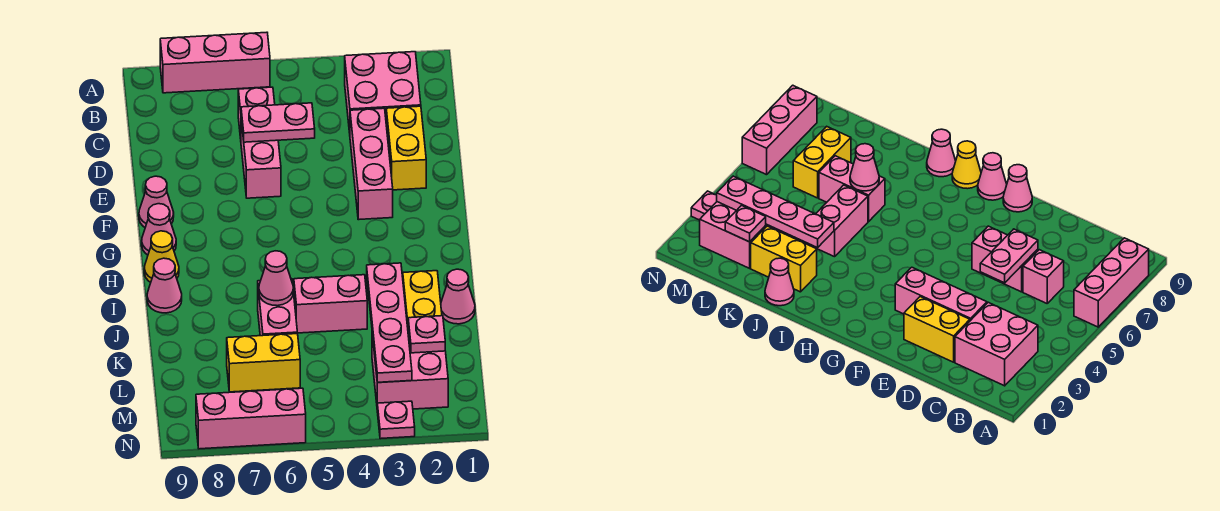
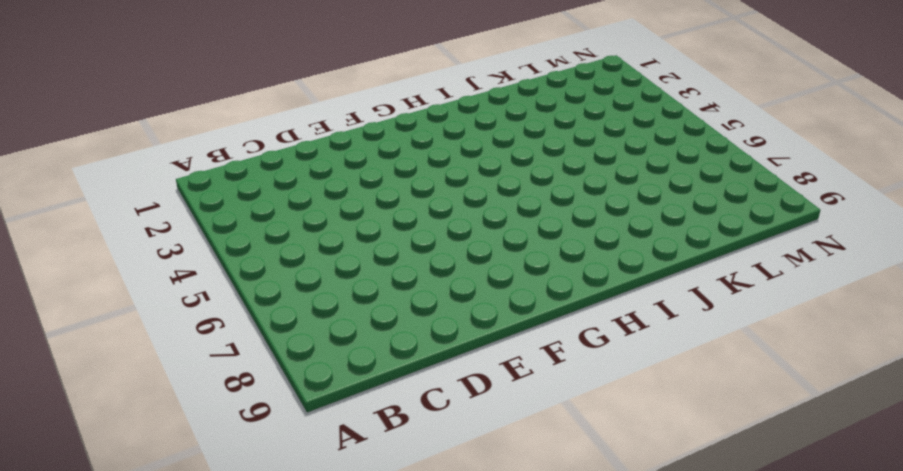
none -> pink 1x3 brick [160,32,270,93]
none -> pink 2x2 brick [345,52,421,133]
none -> pink 1x1 brick [238,87,275,139]

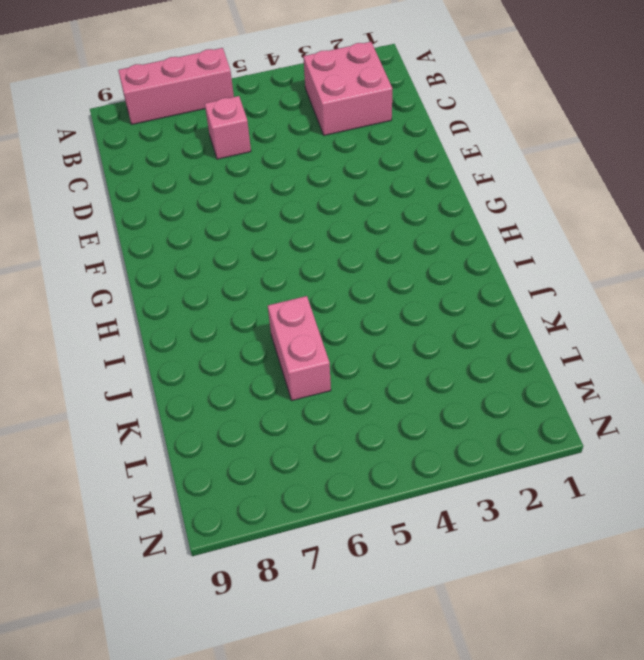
none -> yellow 1x2 brick [386,106,426,190]
none -> pink 1x3 brick [350,108,393,220]
none -> pink 1x2 brick [241,120,281,198]

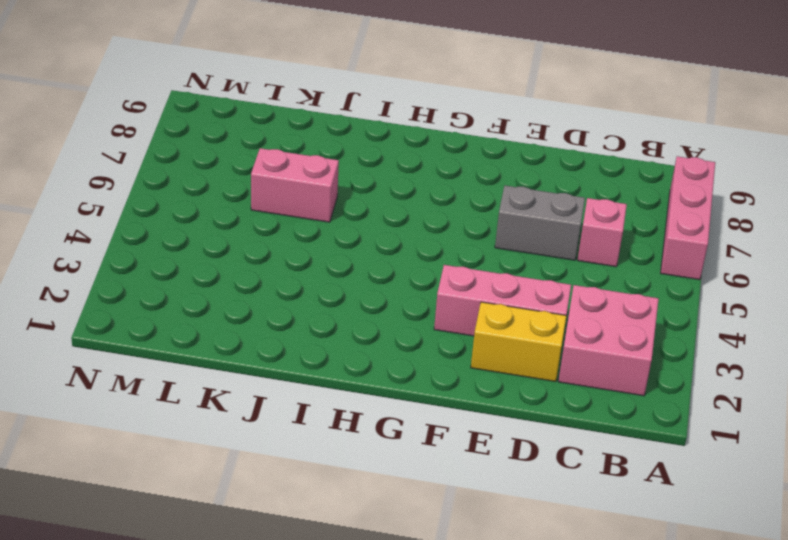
grey 1x2 brick [495,186,585,260] -> pink 1x2 brick [241,120,281,198]
none -> pink 1x1 cone [139,176,174,227]
none -> pink 1x1 cone [142,204,176,255]
none -> yellow 1x1 cone [144,231,179,282]

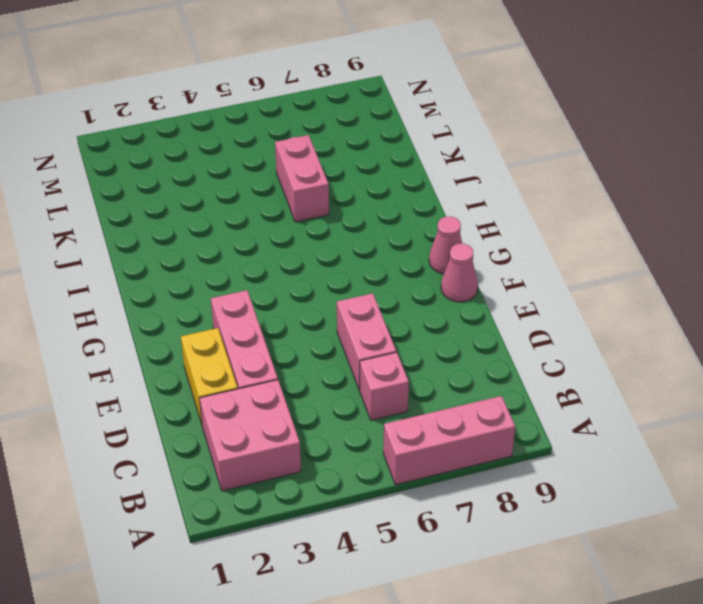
none -> yellow 1x1 cone [144,231,179,282]
none -> pink 1x1 cone [147,258,182,313]
none -> pink 1x1 cone [441,269,475,324]

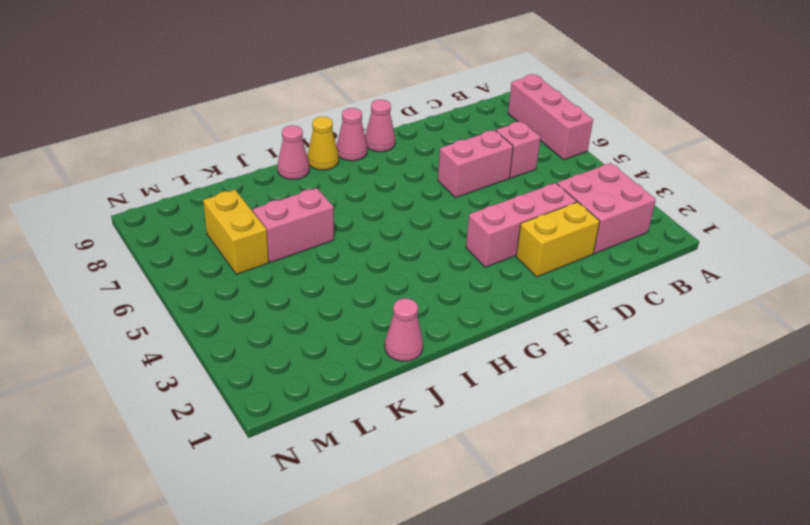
none -> yellow 1x2 brick [403,271,442,327]
none -> pink 1x2 brick [294,275,367,333]
none -> pink 2x2 brick [372,329,448,409]

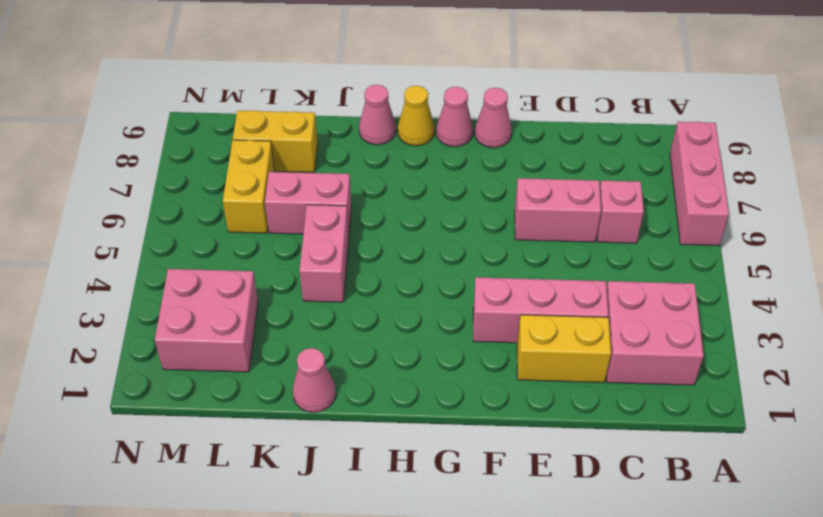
yellow 1x2 brick [233,110,318,172] -> yellow 1x2 brick moved to [403,271,442,327]
none -> pink 1x1 plate [377,401,415,439]
none -> pink 1x3 brick [196,388,306,449]
none -> pink 1x2 plate [241,103,315,142]

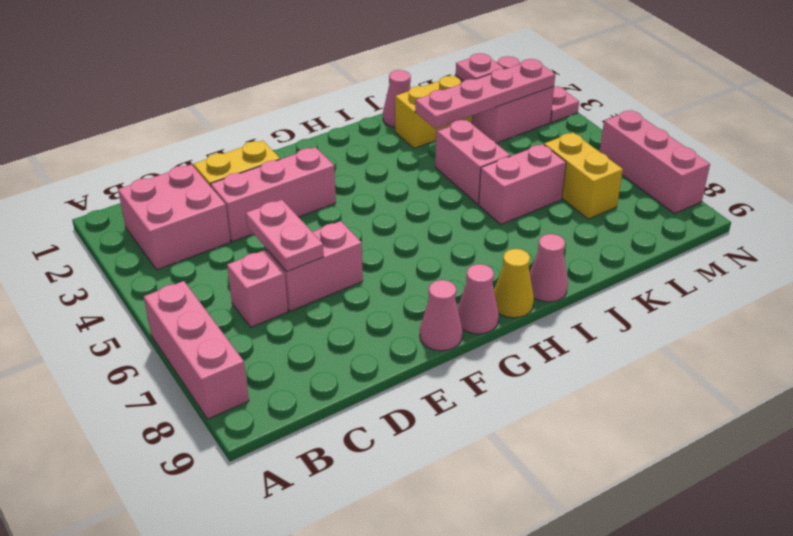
none -> pink 1x1 cone [259,251,293,306]

